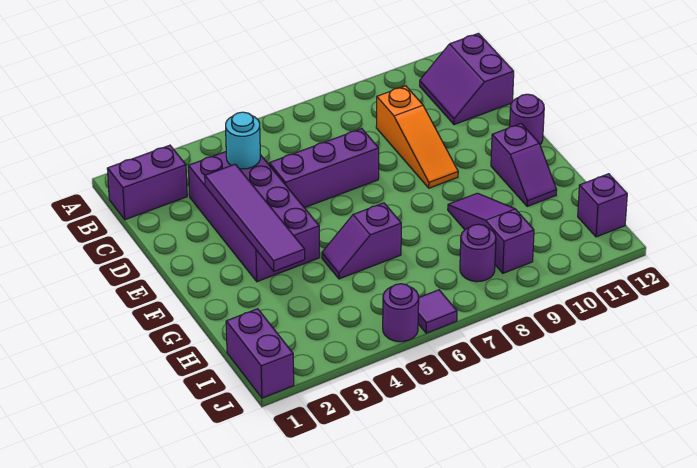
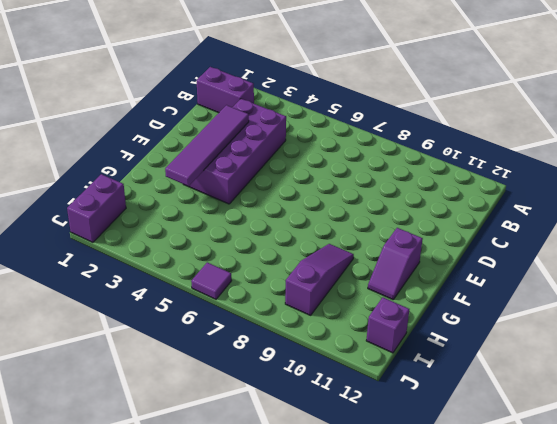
none -> purple 2x2 slope [420,33,514,125]
none -> orange 1x3 slope [376,86,458,188]
none -> purple 1x3 brick [269,129,379,208]

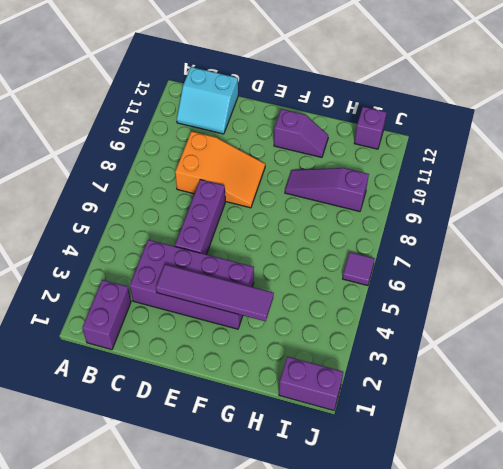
cyan 2x2 slope [177,67,238,134] -> purple 2x2 slope [420,33,514,125]
orange 2x3 slope [175,131,265,208] -> orange 1x3 slope [376,86,458,188]
none -> purple 1x1 round brick [510,94,544,144]
none -> purple 1x2 slope [322,203,401,279]
none -> purple 1x1 round brick [460,224,496,282]

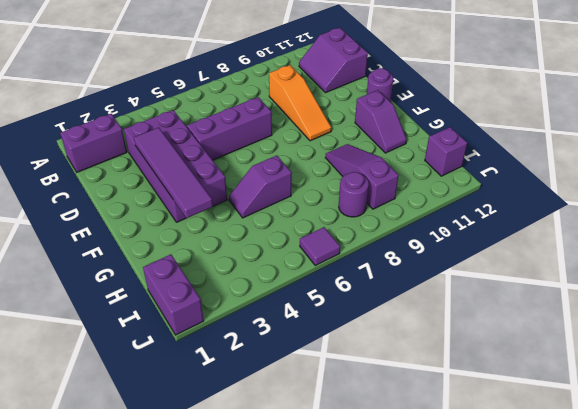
none -> purple 1x1 round brick [383,284,419,342]
none -> cyan 1x1 round brick [226,112,260,169]

